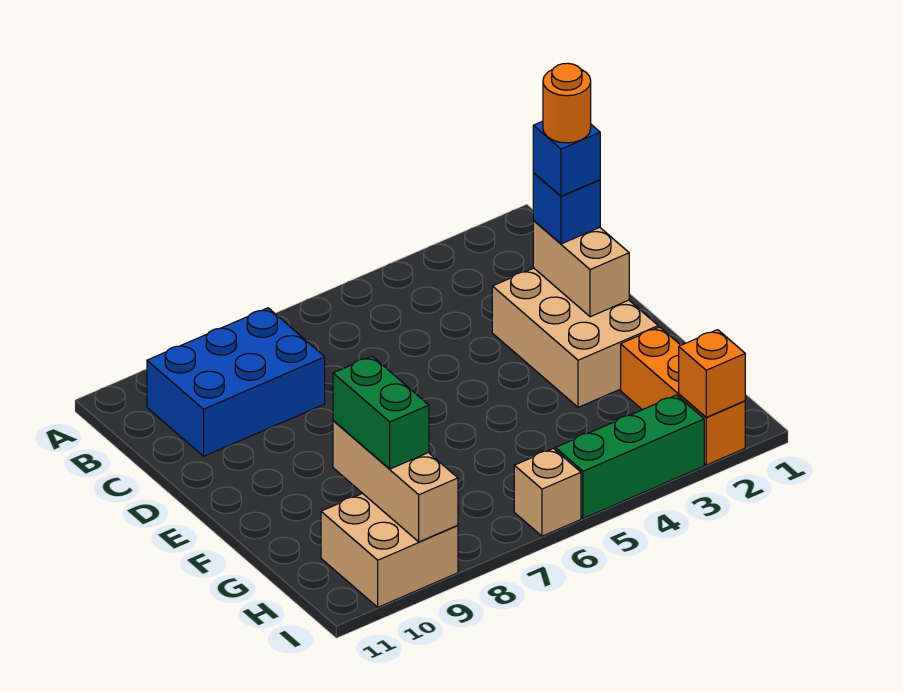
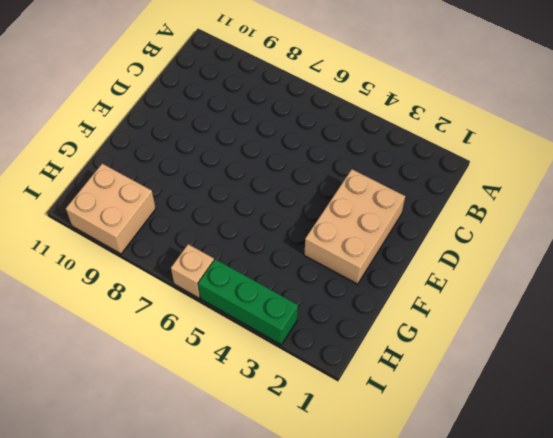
none -> blue 2x3 brick [147,308,325,456]
none -> orange 1x3 brick [621,327,745,465]
none -> tan 1x2 brick [533,221,629,317]

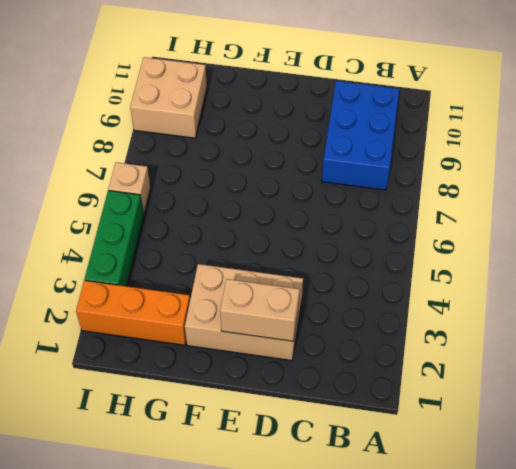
none -> tan 1x3 brick [333,421,458,542]
none -> orange 1x1 brick [679,330,745,417]
none -> blue 1x1 brick [533,173,600,244]

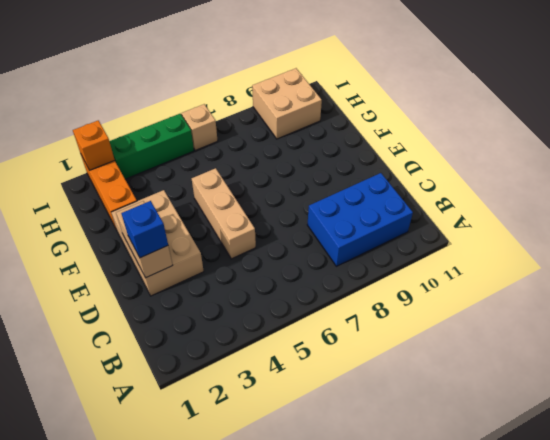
tan 1x3 brick [192,168,256,259] -> tan 1x3 brick moved to [333,421,458,542]
none -> green 1x2 brick [333,356,429,469]
none -> blue 1x1 brick [533,121,600,196]
none -> orange 1x1 round brick [543,63,591,143]

